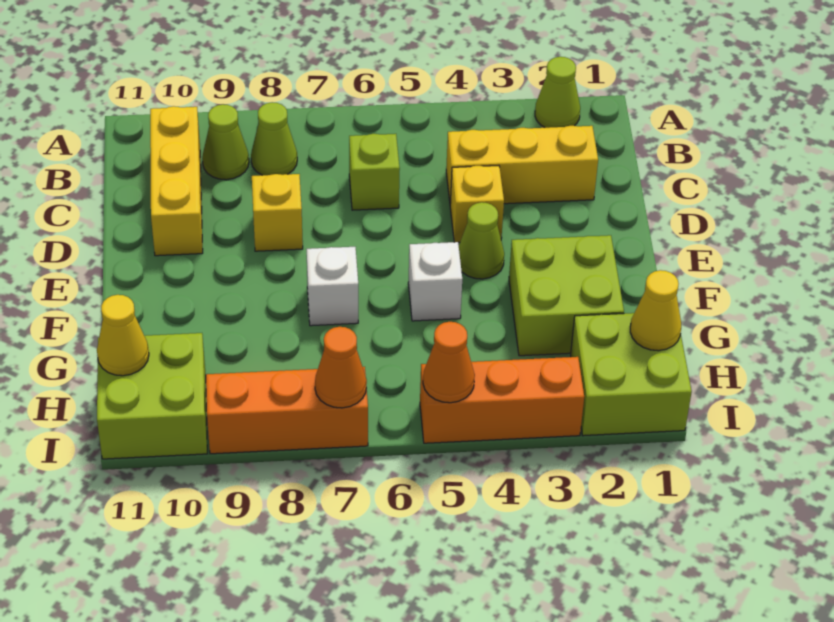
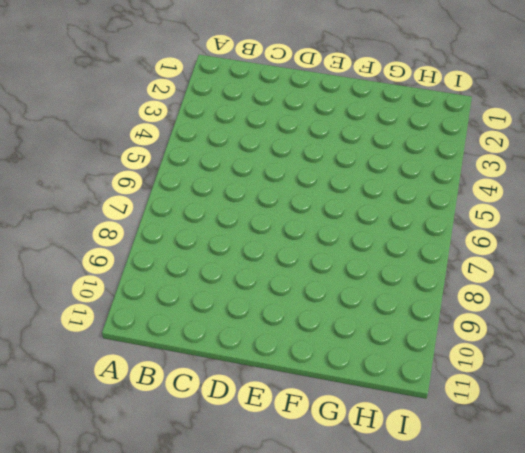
none -> lime 1x1 cone [535,57,580,128]
none -> lime 1x1 cone [251,102,297,175]
none -> lime 1x1 cone [202,104,249,180]

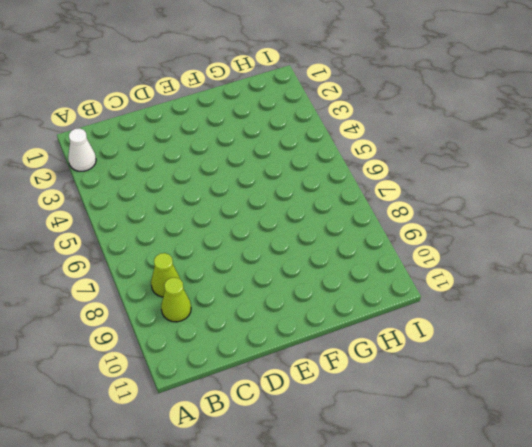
white 1x1 cone [68,128,96,171] -> lime 1x1 cone [535,57,580,128]
none -> yellow 1x3 brick [150,106,203,256]
none -> yellow 1x3 brick [446,126,598,204]
none -> lime 1x1 brick [349,134,400,210]

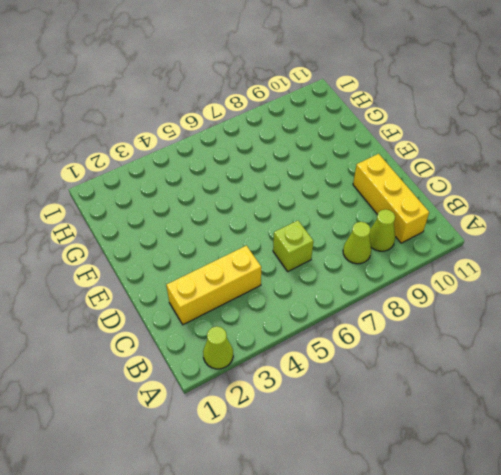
none -> yellow 1x1 brick [450,166,504,242]
none -> yellow 1x1 brick [252,174,303,251]
none -> lime 1x1 cone [459,202,504,279]

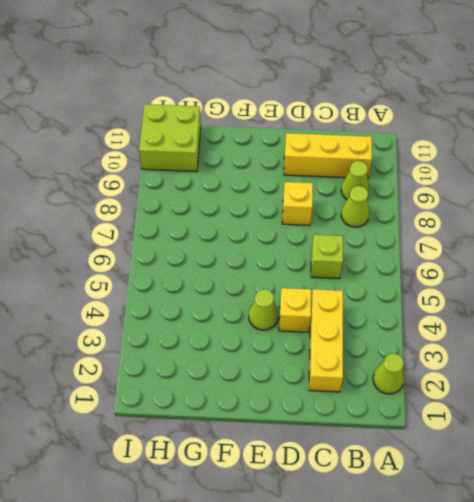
none -> lime 2x2 brick [509,235,624,356]
none -> white 1x1 brick [408,242,462,321]
none -> white 1x1 brick [307,247,358,326]

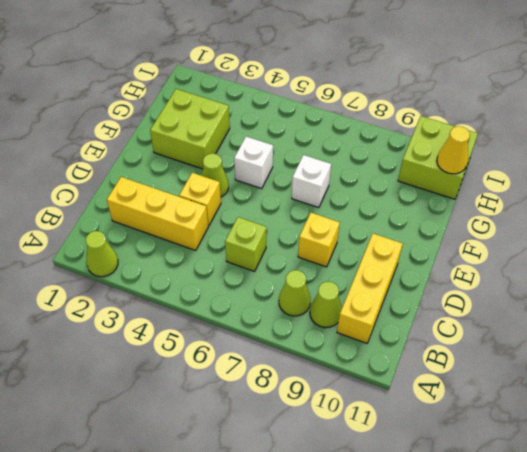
none -> lime 2x2 brick [571,313,692,436]
none -> orange 1x3 brick [420,357,584,443]
none -> orange 1x3 brick [206,367,368,454]

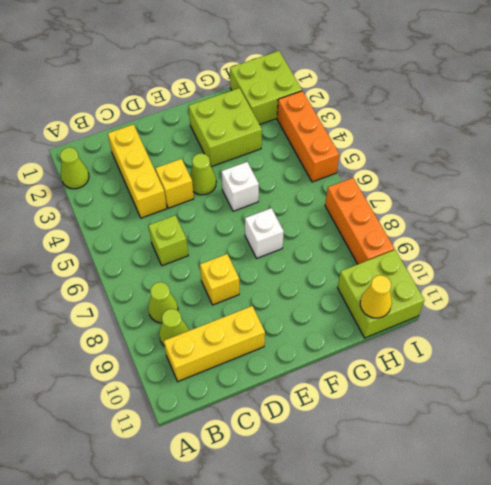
none -> yellow 1x1 cone [630,270,681,351]
none -> orange 1x1 cone [423,322,475,403]
none -> orange 1x1 cone [315,327,367,408]

